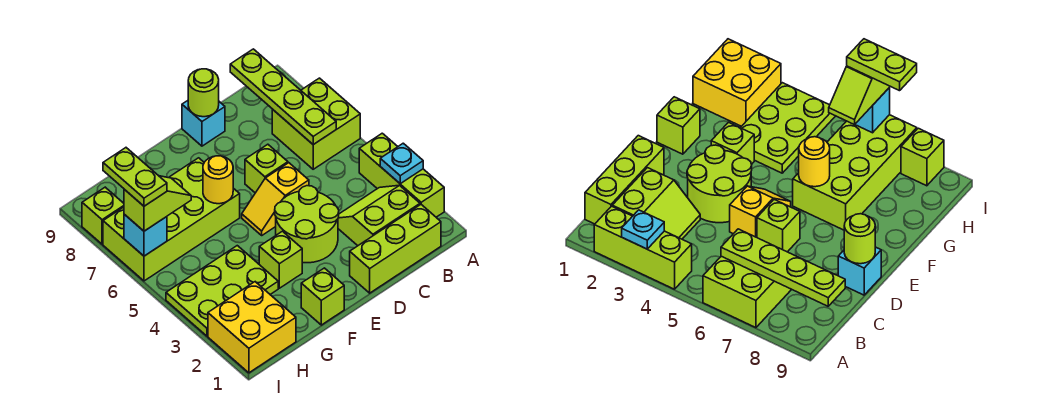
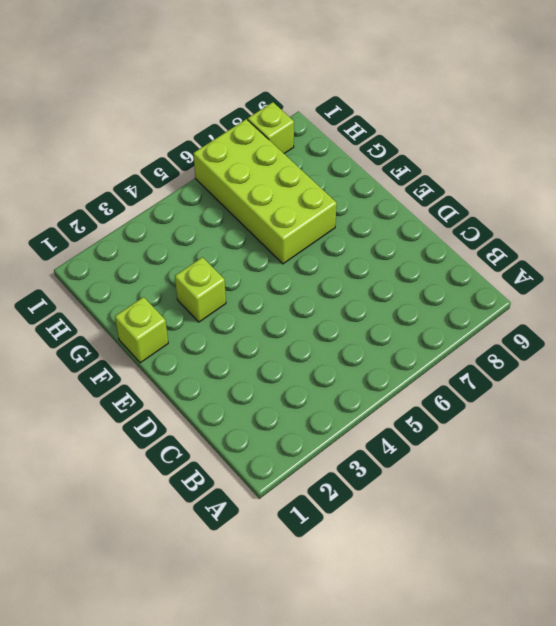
none -> lime 1x3 brick [359,133,444,217]
none -> lime 2x2 brick [272,78,360,169]
none -> lime 1x3 brick [350,205,441,293]

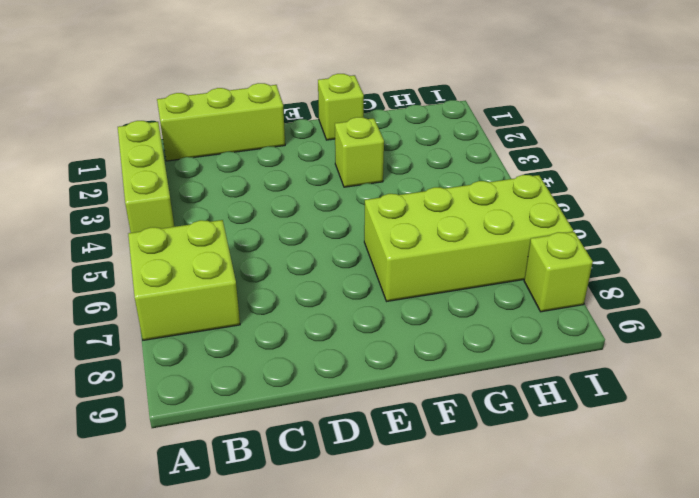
none -> lime 2x2 slope [338,185,420,246]
none -> lime 2x2 round brick [275,186,339,263]
none -> yellow 1x2 slope [242,163,309,235]

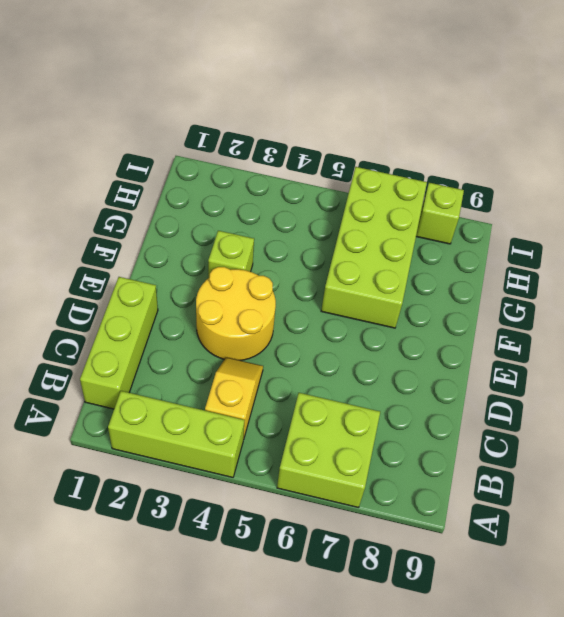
yellow 1x2 slope [205,357,263,439] -> yellow 1x2 slope moved to [242,163,309,235]
yellow 2x2 round brick [196,267,276,360] -> lime 2x2 round brick [275,186,339,263]
none -> lime 2x2 slope [338,185,420,246]
none -> lime 1x1 brick [245,144,288,193]
none -> cyan 1x1 brick [182,101,225,146]

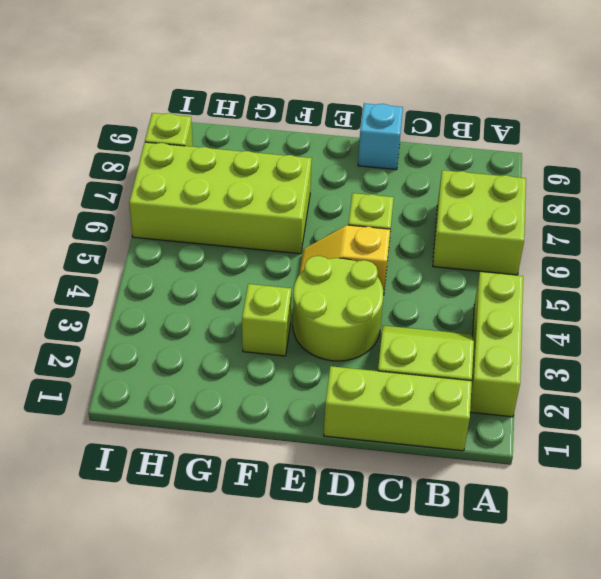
none -> lime 1x1 brick [301,268,344,325]
none -> lime 2x3 plate [166,246,278,336]
none -> yellow 2x2 brick [208,282,296,373]

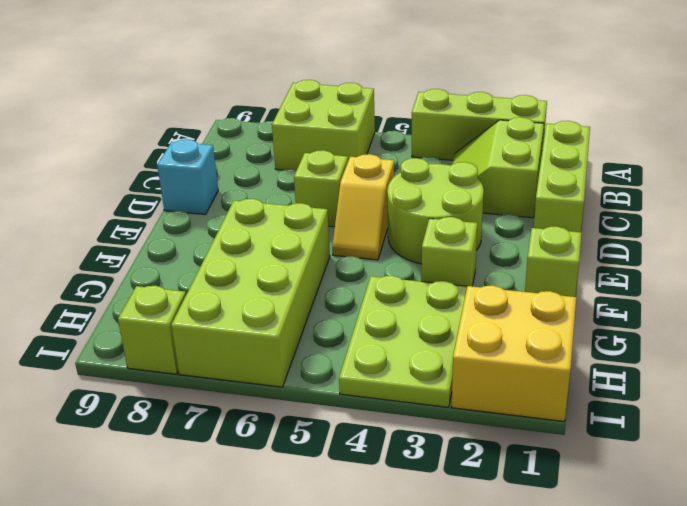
none -> cyan 1x1 plate [380,143,423,184]
none -> lime 1x4 plate [230,49,336,145]
none -> lime 1x1 round brick [188,69,219,117]

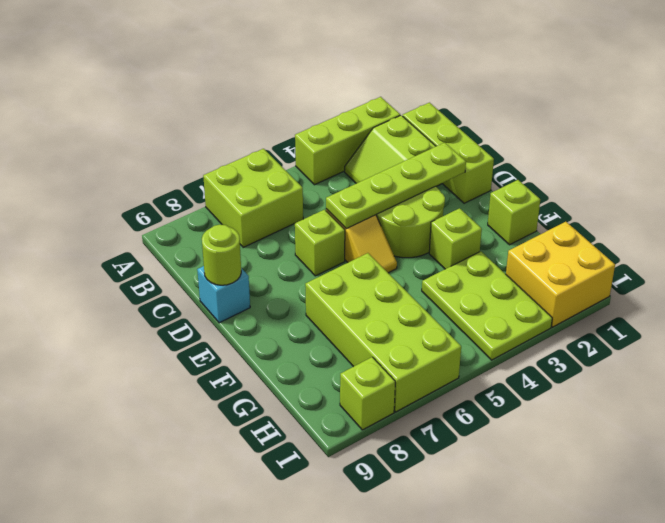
lime 1x4 plate [326,143,466,229] -> lime 1x4 plate moved to [230,49,336,145]
none -> cyan 1x1 plate [380,143,423,184]
none -> yellow 1x1 round brick [203,156,233,204]
none -> cyan 1x1 brick [124,214,167,256]

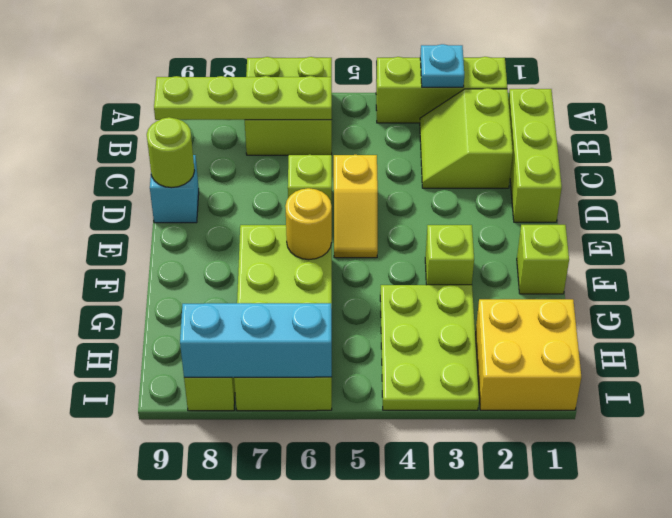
cyan 1x3 brick [180,303,332,378] -> cyan 1x1 brick [124,214,167,256]
none -> lime 2x2 round brick [275,186,339,263]
none -> lime 1x2 slope [124,176,191,231]
none -> lime 1x2 plate [103,148,167,206]

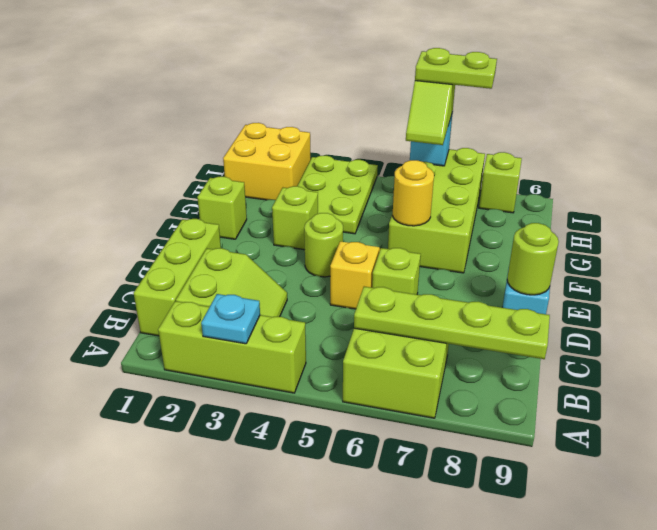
lime 1x1 round brick [304,213,343,277] -> lime 2x2 round brick [275,186,339,263]

